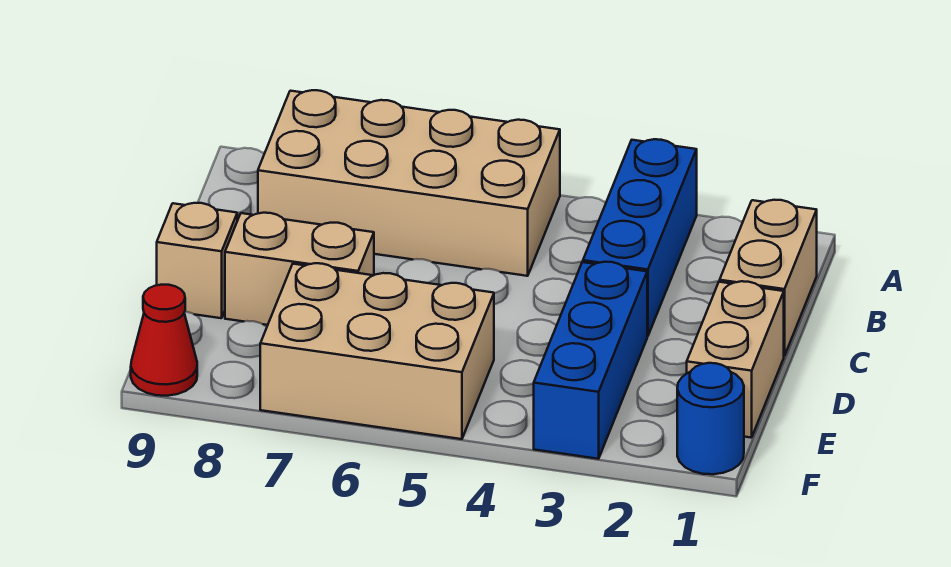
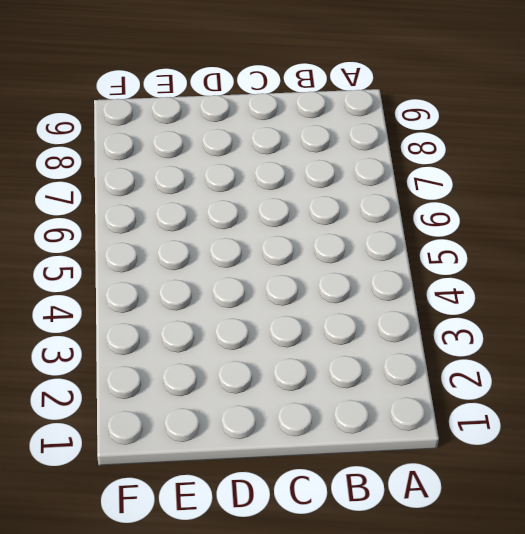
none -> blue 1x3 brick [583,139,697,336]
none -> tan 2x4 brick [258,90,560,276]

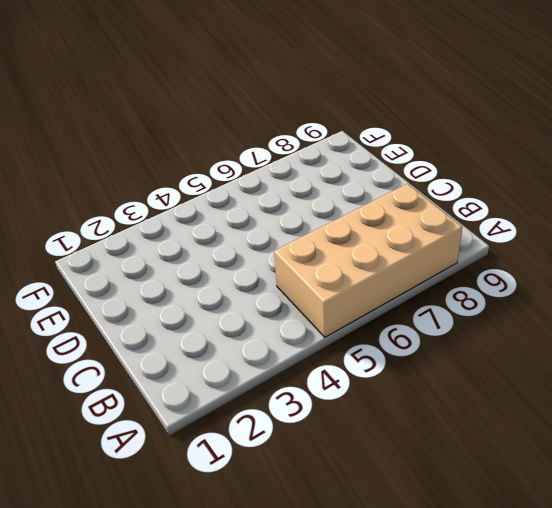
none -> blue 1x3 brick [583,139,697,336]
none -> tan 1x2 brick [720,200,817,356]

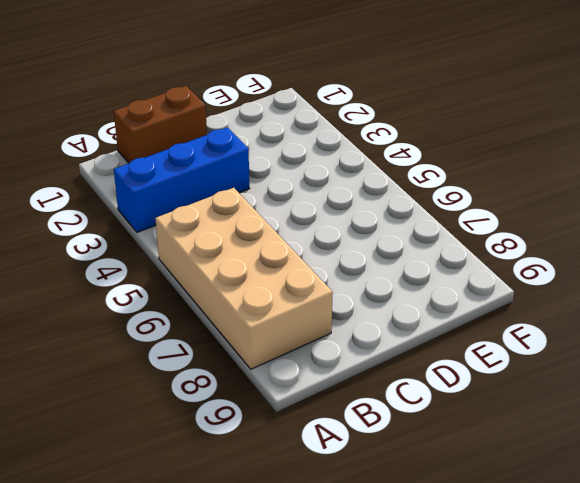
brown 1x2 brick [114,86,207,163] -> tan 1x2 brick [720,200,817,356]
none -> tan 1x2 brick [687,281,784,438]
none -> blue 1x3 brick [534,262,647,459]

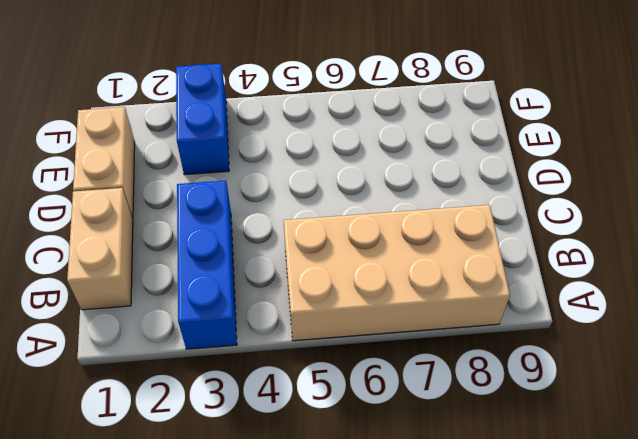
blue 1x2 brick [176,64,229,175] -> blue 1x3 brick [534,262,647,459]
none -> tan 1x2 brick [225,213,374,325]
none -> tan 1x1 brick [157,203,237,318]

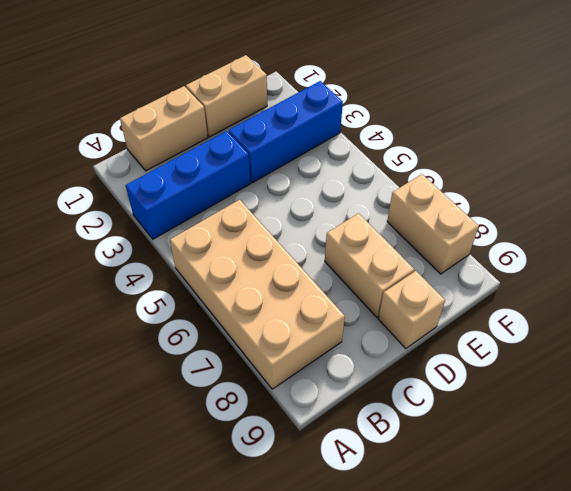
tan 1x2 brick [387,174,479,274] -> tan 2x3 brick [260,263,494,439]
none -> blue 1x1 round brick [677,363,744,474]
none -> red 1x1 cone [131,285,197,396]

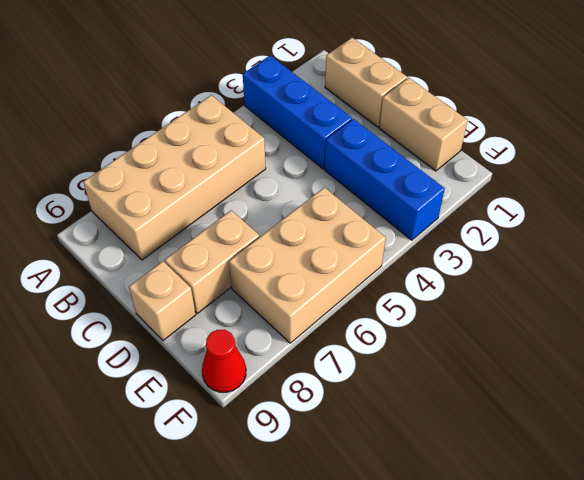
none -> blue 1x1 round brick [677,363,744,474]

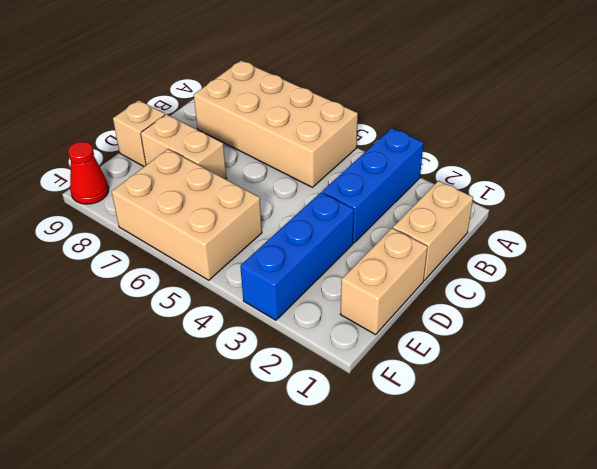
none -> blue 1x1 round brick [677,363,744,474]

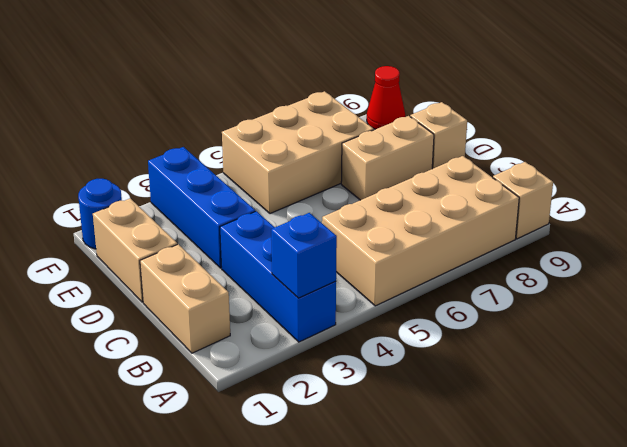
blue 1x1 brick [271,213,337,298] -> none
tan 1x1 brick [493,162,553,239] -> none

